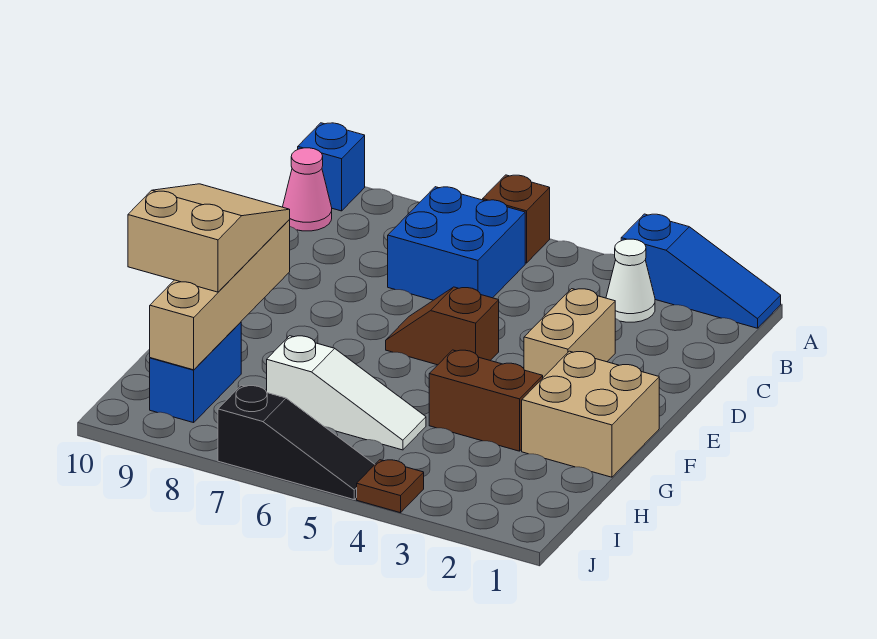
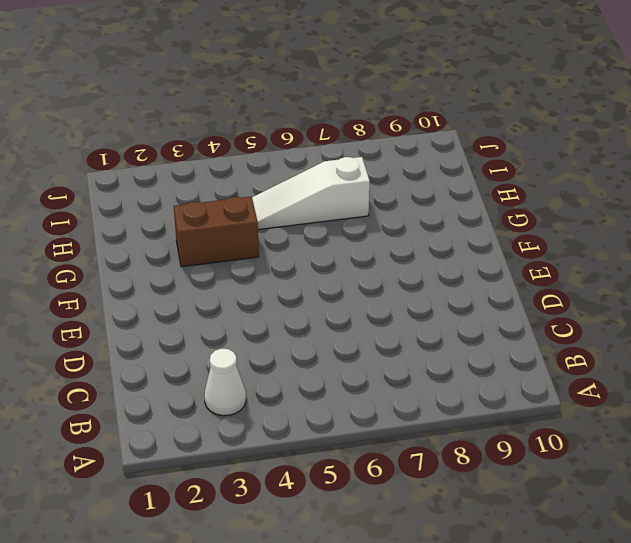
none -> blue 1x3 slope [621,214,781,328]
none -> brown 1x1 brick [483,175,550,263]
none -> blue 1x1 brick [298,123,365,211]

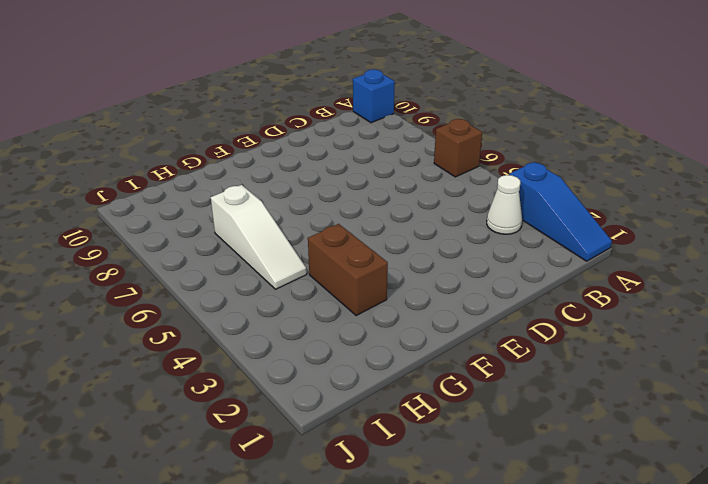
none -> blue 2x2 brick [388,187,525,300]
none -> pink 1x1 cone [283,148,332,231]
none -> tan 1x2 brick [524,289,615,377]

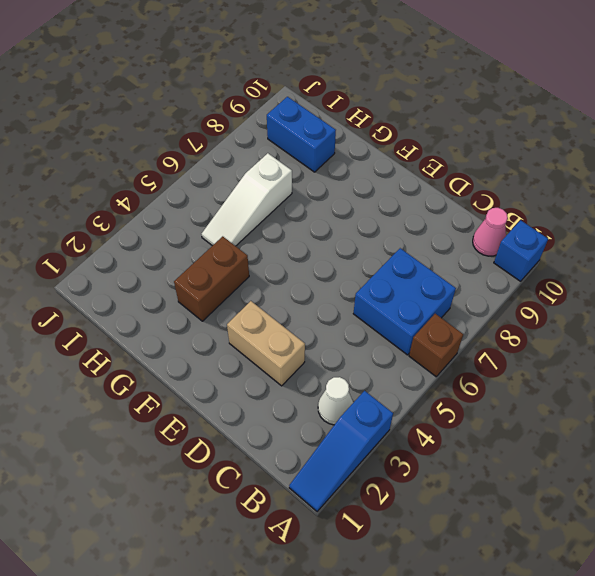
none -> brown 1x2 slope [386,287,499,365]
none -> tan 2x2 brick [522,351,659,477]
none -> brown 1x1 plate [357,460,424,513]

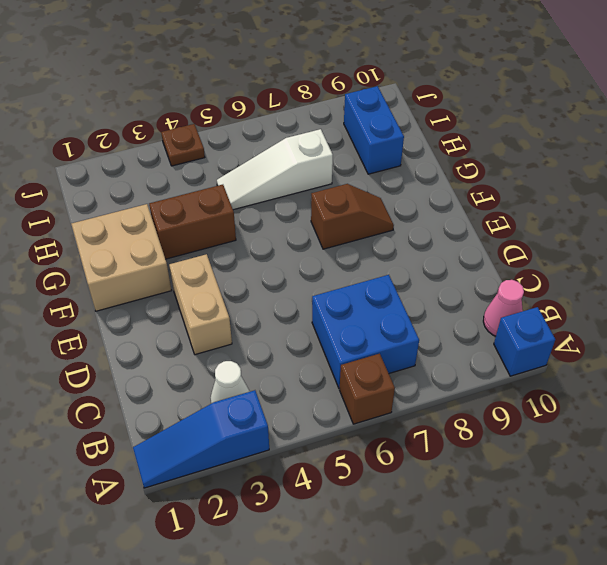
brown 1x2 slope [311,184,394,249] -> brown 1x2 slope moved to [386,287,499,365]
none -> black 1x3 slope [218,385,375,499]
none -> tan 1x4 brick [150,220,290,370]
none -> tan 2x3 slope [128,184,290,292]

